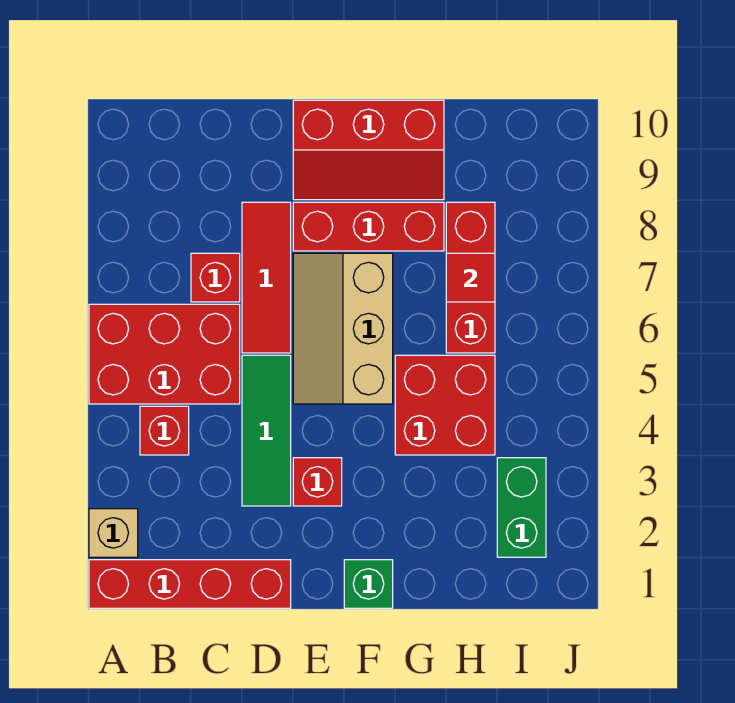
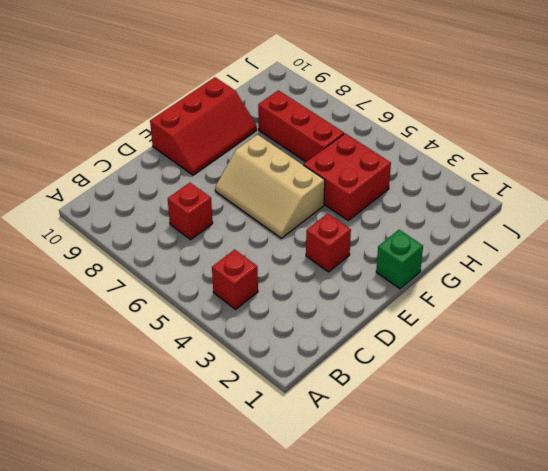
none -> red 1x4 brick [89,560,291,608]
none -> tan 1x1 brick [89,509,138,557]
none -> red 2x3 brick [89,304,240,404]

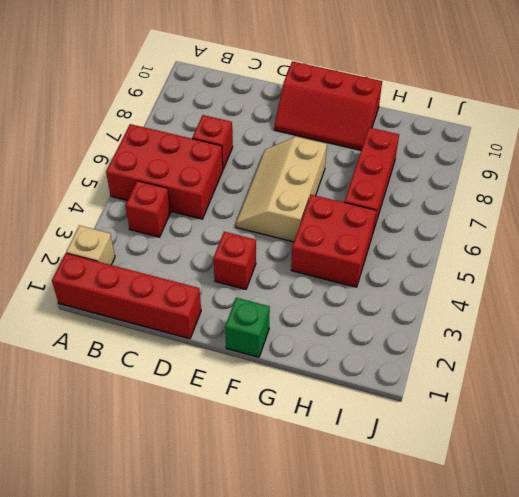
none -> green 1x3 tile [242,355,291,506]
none -> red 1x3 tile [242,202,291,353]
none -> red 1x3 brick [293,202,444,251]

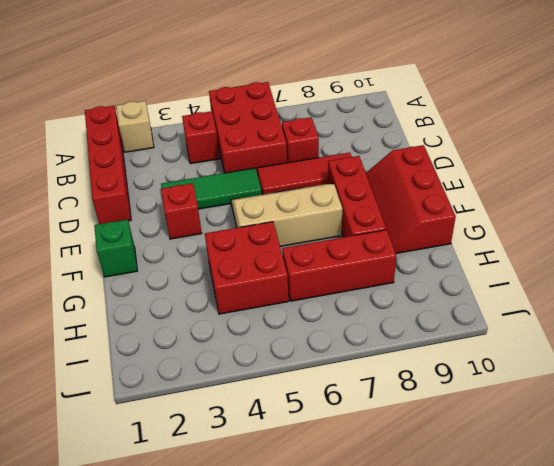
none -> green 1x2 brick [497,458,546,557]
none -> red 1x1 tile [446,253,495,302]

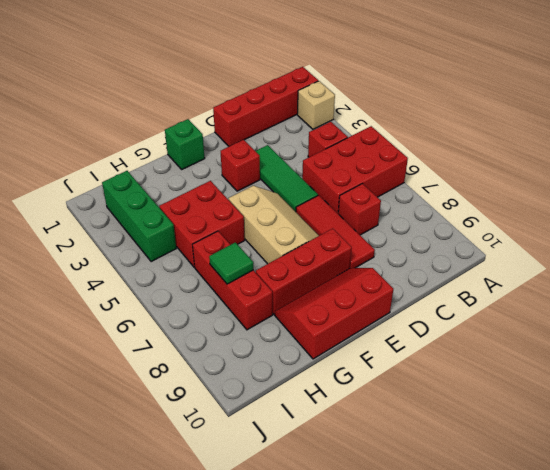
green 1x1 tile [209,242,253,284] -> red 1x1 tile [446,253,495,302]
green 1x3 brick [102,171,176,262] -> green 1x2 brick [497,458,546,557]

